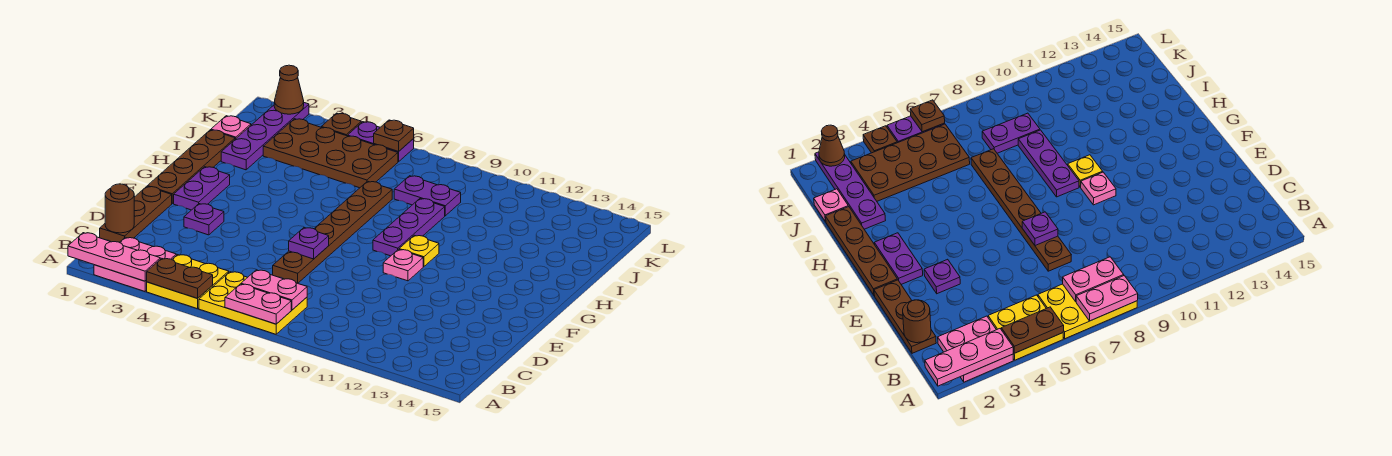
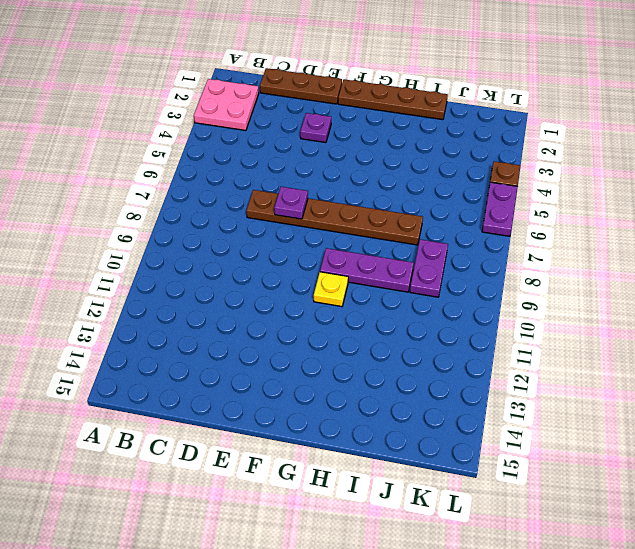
none -> yellow 2x2 plate [147,255,229,309]
none -> yellow 2x3 plate [199,272,307,334]
none -> purple 1x2 plate [174,167,230,210]

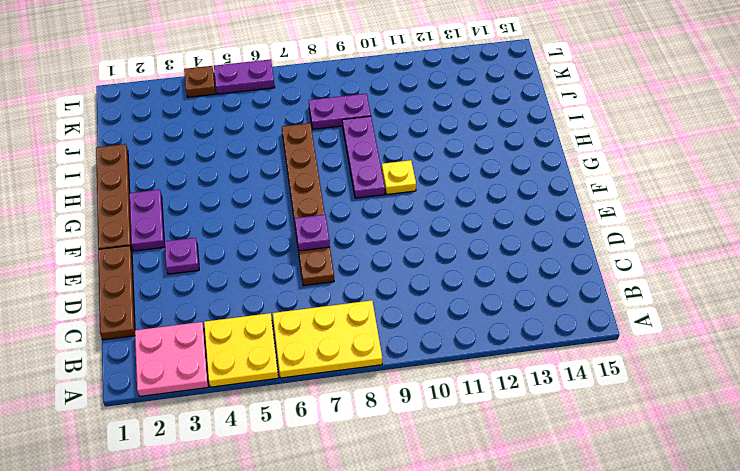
none -> pink 1x1 plate [383,249,423,281]
none -> purple 1x4 plate [221,103,309,170]
none -> pink 1x1 plate [211,116,251,139]

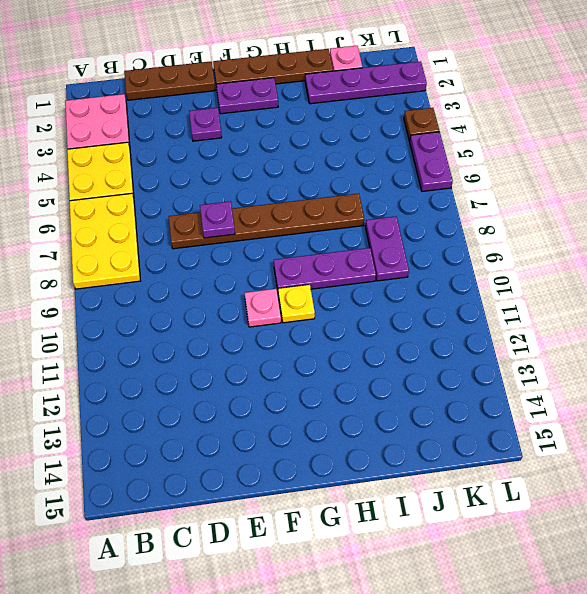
none -> brown 2x4 plate [263,119,398,188]
none -> pink 1x3 plate [68,233,160,281]
none -> brown 1x2 plate [146,258,213,298]

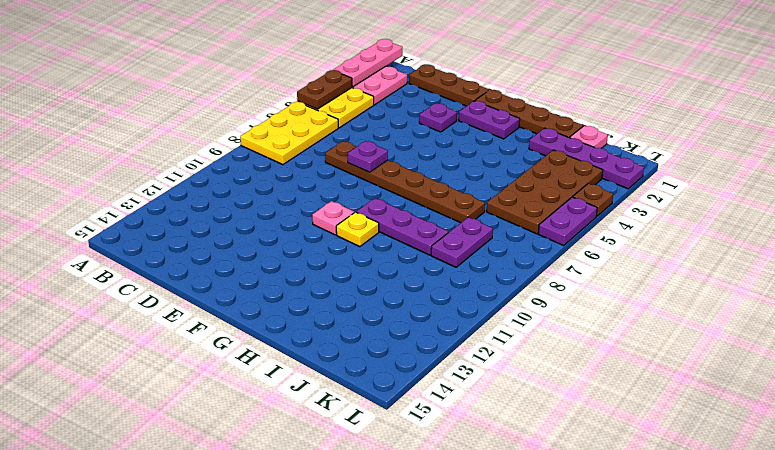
none -> pink 1x2 plate [225,284,291,324]
none -> pink 1x2 plate [241,270,307,310]
none -> brown 1x1 round brick [105,184,134,233]

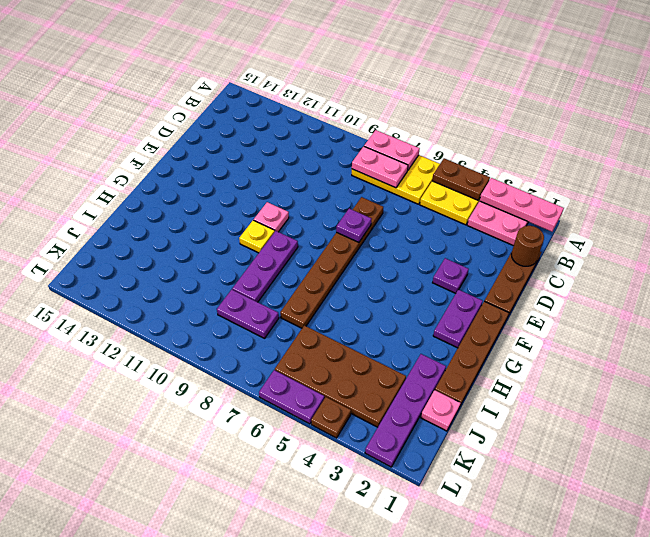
none -> brown 1x1 cone [274,65,304,114]
none -> brown 1x1 plate [374,120,414,151]

